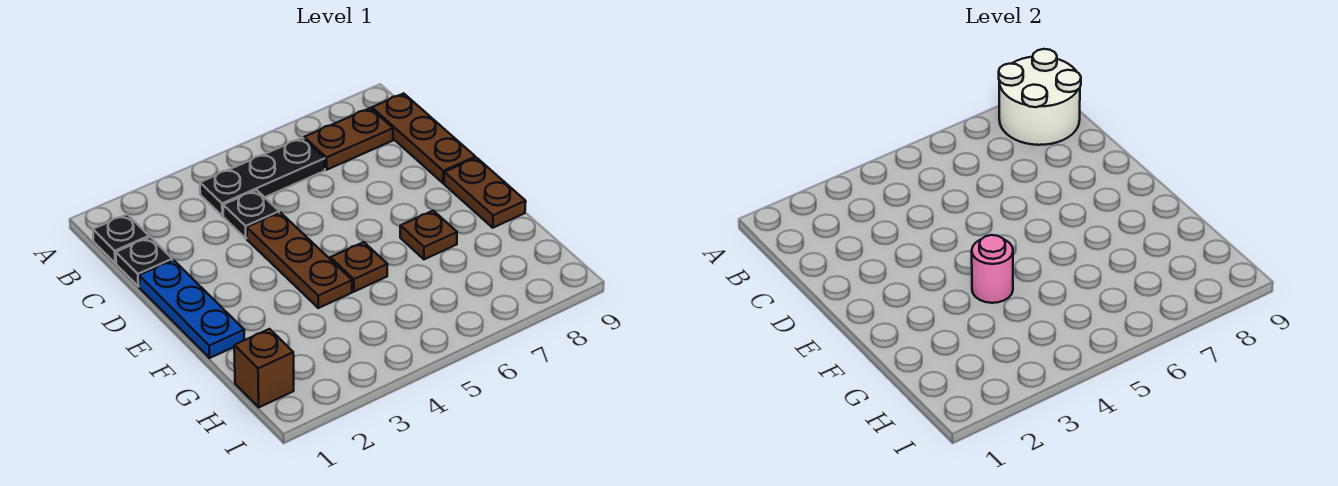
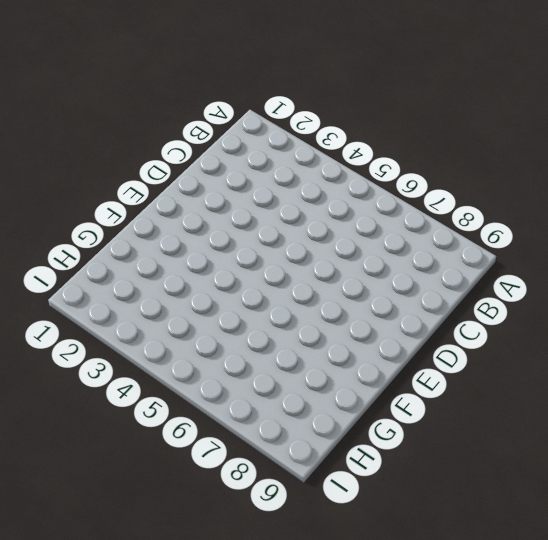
none -> black 1x1 plate [93,214,149,263]
none -> black 1x3 plate [200,138,325,216]
none -> brown 1x2 plate [304,108,393,170]

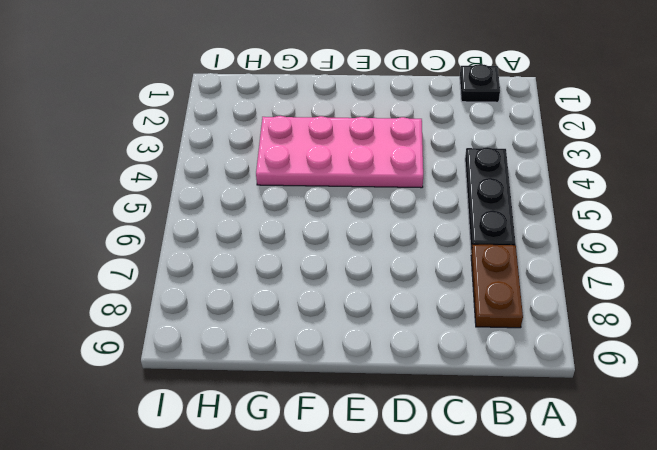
pink 2x4 plate [256,116,423,188] -> brown 1x3 plate [247,212,352,308]
none -> brown 1x3 plate [372,93,475,183]
none -> black 1x1 plate [116,237,172,287]
none -> black 1x1 plate [223,190,279,238]

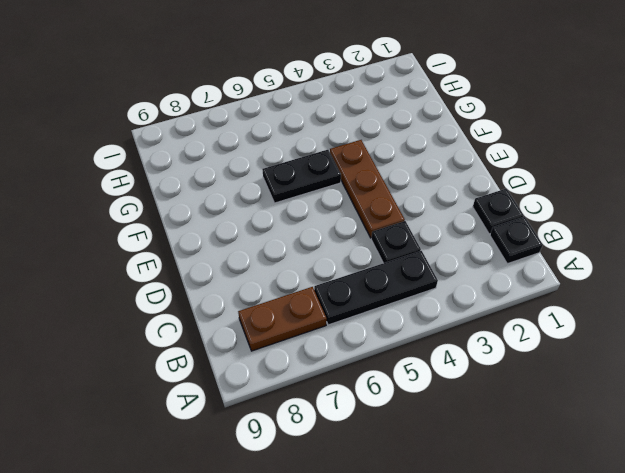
black 1x2 plate [262,150,341,203] -> brown 1x1 plate [330,242,387,292]
none -> brown 1x3 plate [372,93,475,183]
none -> blue 1x3 plate [139,260,244,358]
none -> brown 1x2 plate [444,158,526,228]

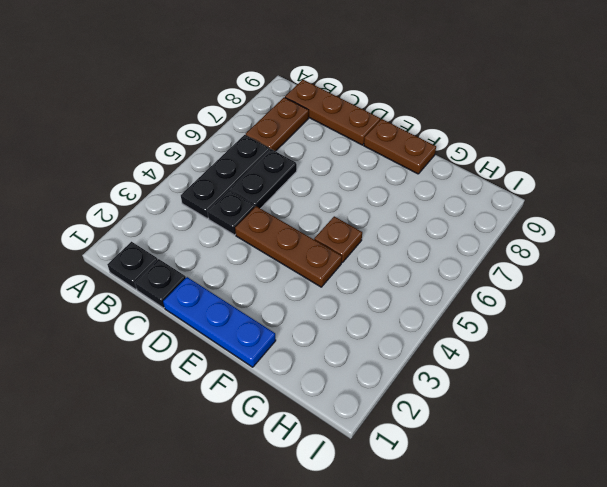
black 1x2 plate [230,149,297,209] -> none
none -> brown 1x1 plate [400,211,457,259]
none -> brown 1x1 brick [234,329,294,407]
none -> white 2x2 round brick [999,49,1081,145]

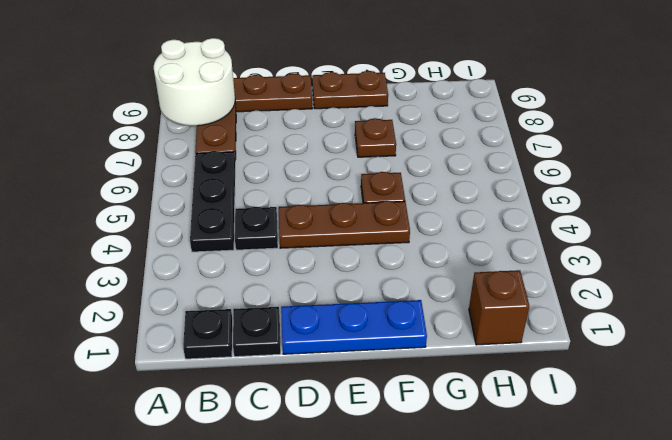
none -> pink 1x1 round brick [972,235,1013,303]

